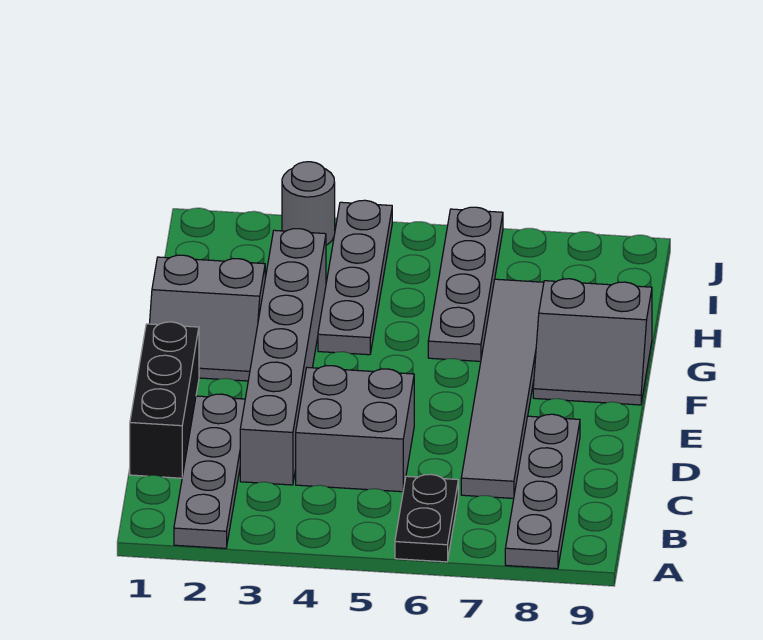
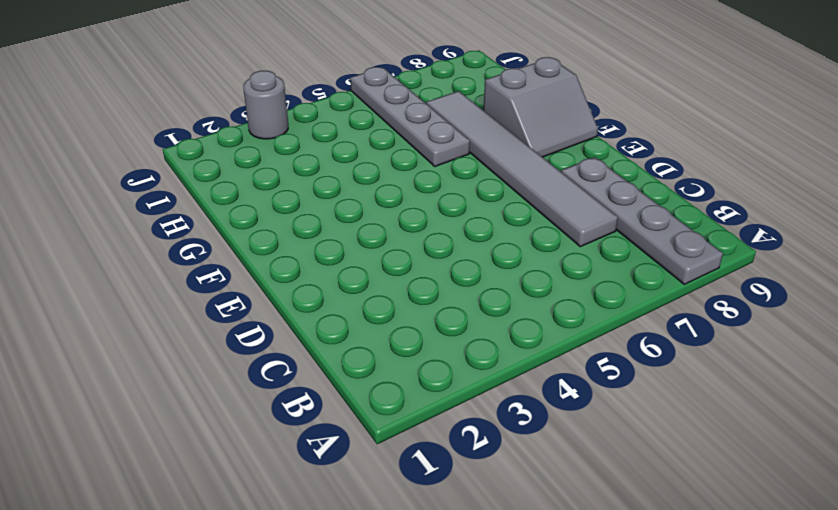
none -> grey 1x4 plate [174,394,245,548]
none -> black 1x2 plate [395,474,458,562]
none -> black 1x3 brick [130,322,199,478]

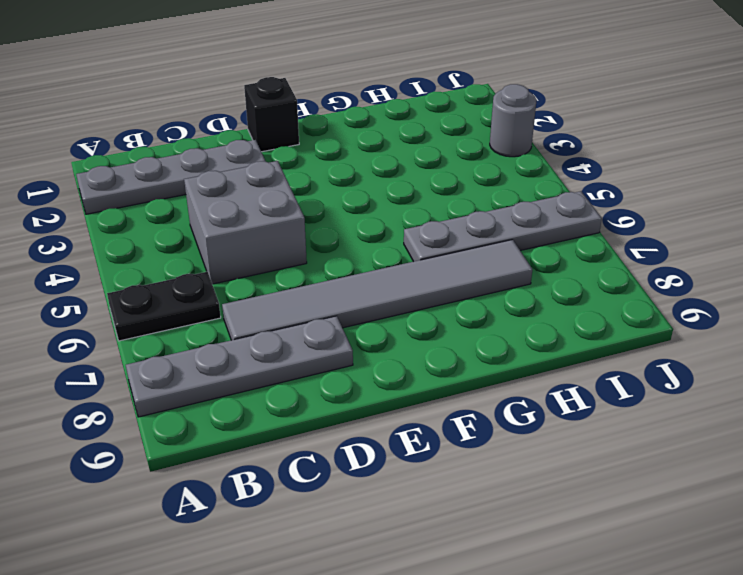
black 1x1 brick [244,77,299,152] -> black 1x3 brick [130,322,199,478]
none -> grey 1x6 brick [240,229,326,485]
none -> grey 2x2 slope [149,255,265,381]
none -> grey 2x2 slope [533,279,652,405]

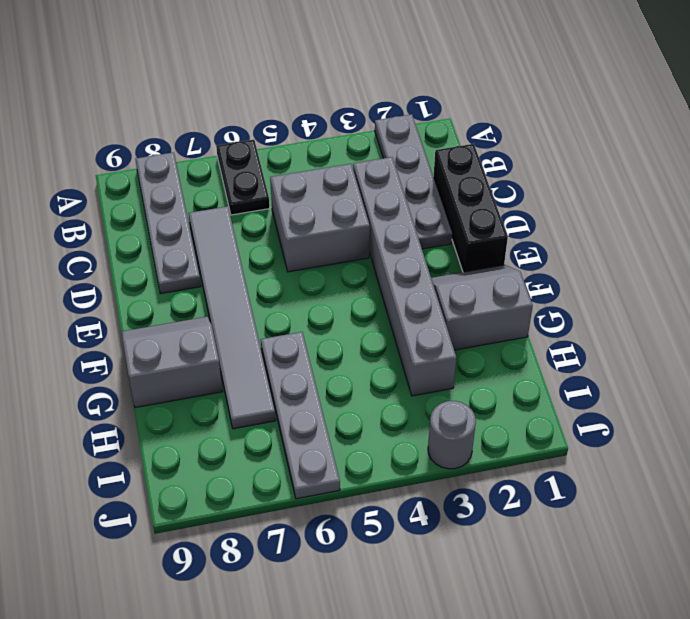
none -> grey 1x4 plate [318,200,392,355]

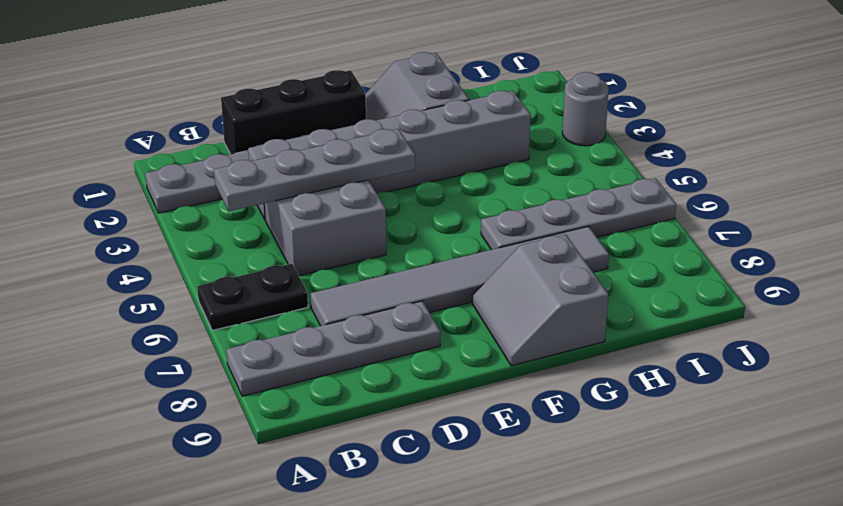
grey 1x4 plate [214,129,415,211] -> grey 1x4 plate moved to [318,200,392,355]

